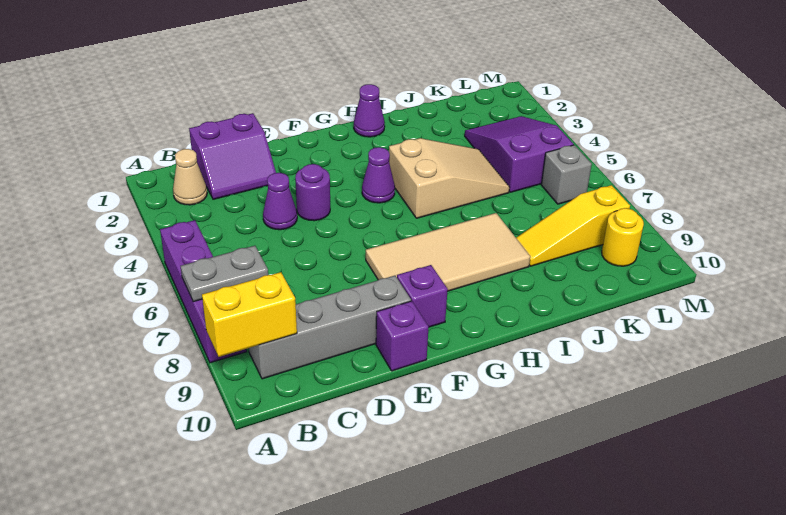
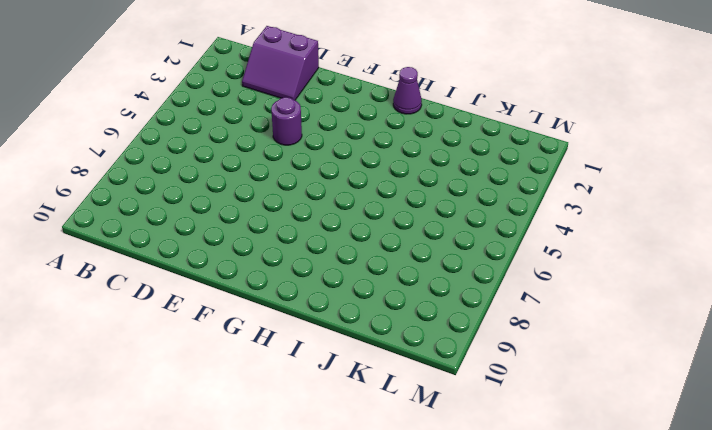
none -> purple 1x4 brick [160,220,247,363]
none -> tan 1x1 cone [173,149,207,205]
none -> grey 1x4 brick [249,276,411,379]

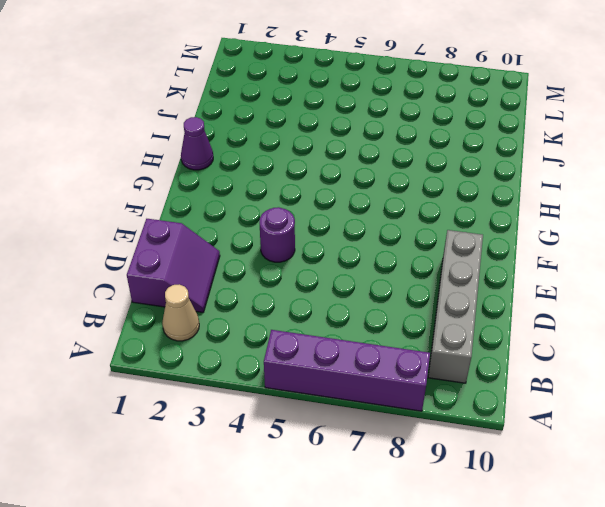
none -> purple 1x1 cone [263,173,297,230]
none -> purple 1x1 brick [376,301,429,371]
none -> tan 2x4 tile [366,213,530,291]

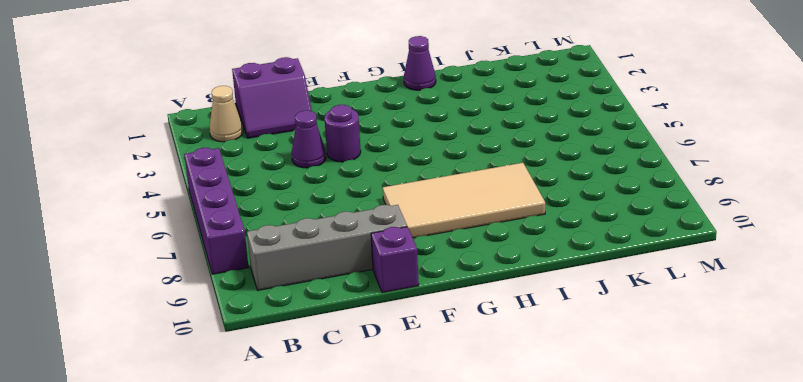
none -> purple 1x1 brick [397,265,448,327]
none -> purple 1x1 cone [362,147,395,203]
none -> tan 2x3 slope [389,138,509,218]

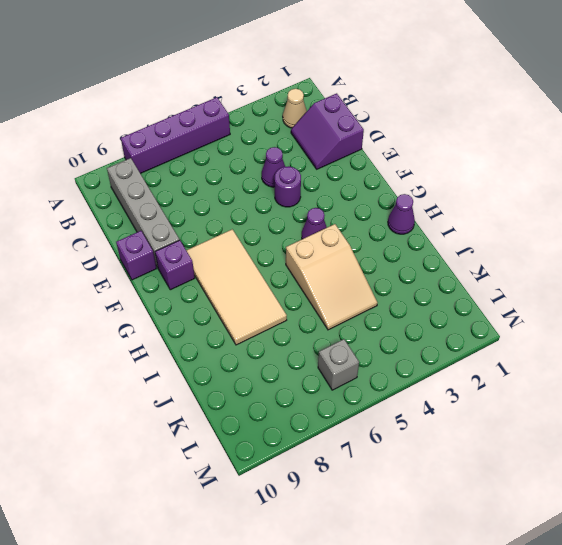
none -> yellow 1x3 slope [516,185,630,266]
none -> purple 2x3 slope [465,116,574,192]
none -> yellow 1x1 round brick [602,208,644,266]

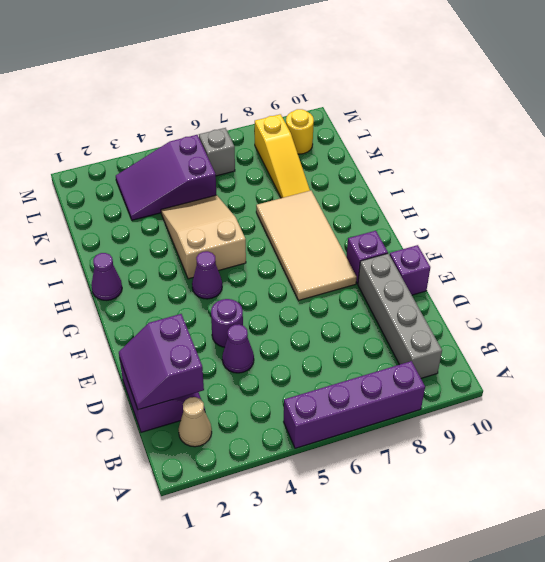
purple 2x2 slope [119,314,204,410] -> none
none -> grey 1x2 plate [181,246,268,302]
none -> yellow 1x2 brick [202,272,297,357]

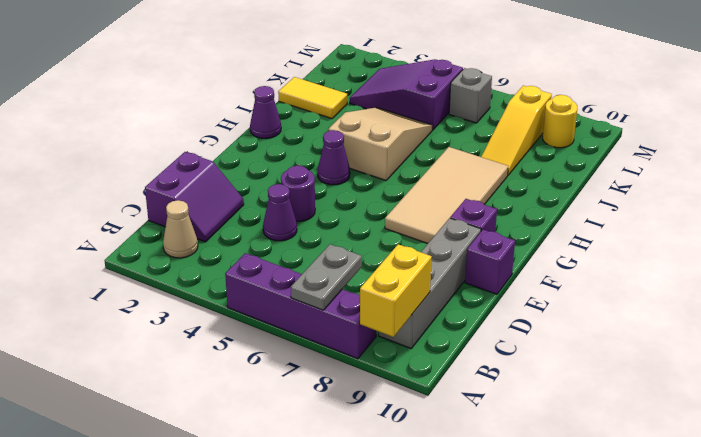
yellow 1x2 tile [278,77,347,119] -> none

